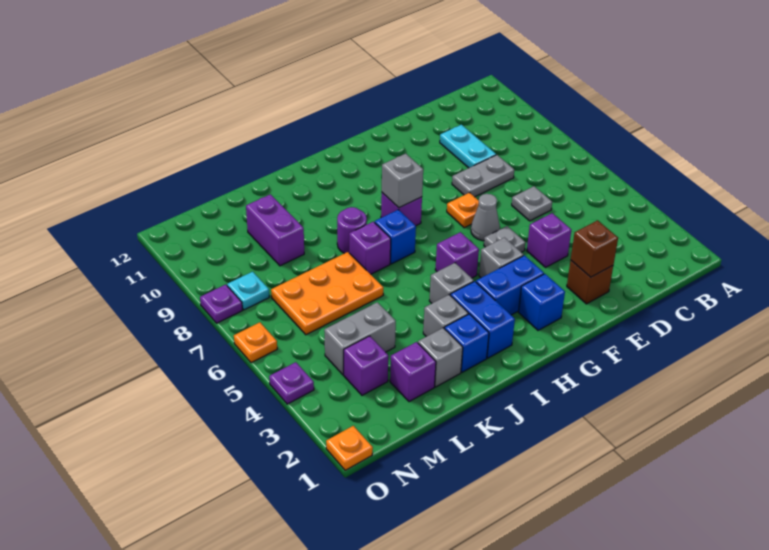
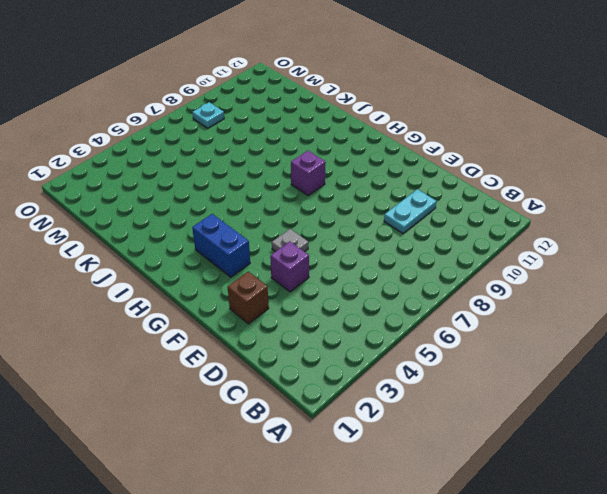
none -> grey 1x1 plate [512,186,552,221]
none -> grey 1x2 plate [452,155,514,197]
none -> grey 1x1 cone [471,194,500,241]
none -> orange 1x1 plate [447,193,479,228]

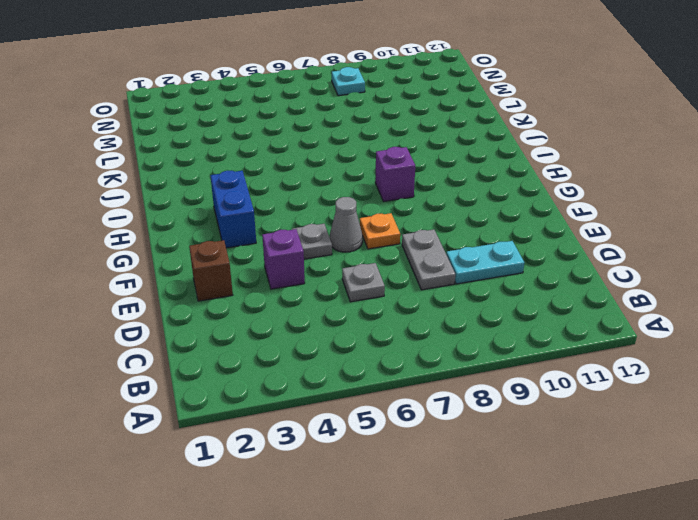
none -> blue 1x1 brick [519,274,565,330]
none -> grey 1x1 brick [479,238,523,278]
none -> purple 1x1 brick [435,232,479,278]
none -> blue 1x2 brick [450,281,515,358]

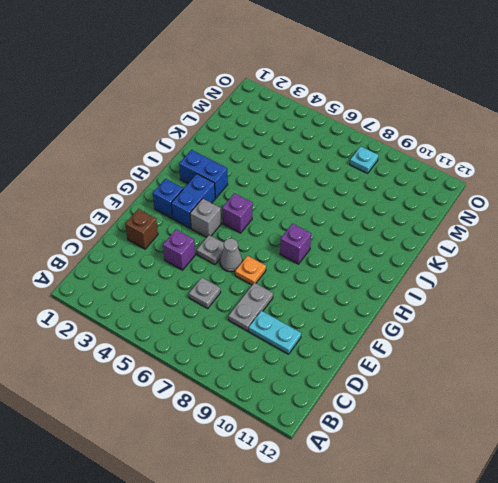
none -> grey 1x1 brick [429,263,474,303]
none -> blue 1x1 brick [375,210,416,264]
none -> blue 1x1 brick [444,314,489,372]
none -> grey 1x1 brick [423,295,468,337]

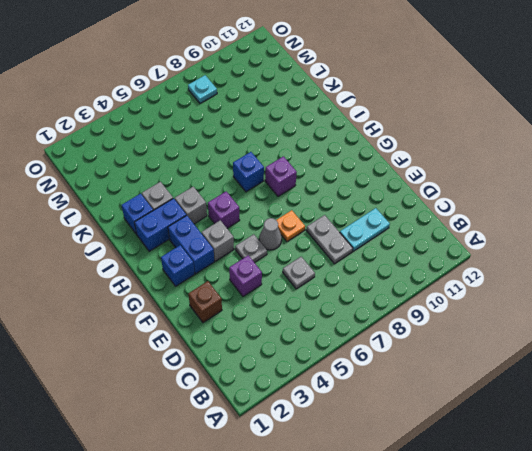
none -> purple 1x1 brick [349,222,391,274]
none -> purple 1x1 round brick [337,207,367,253]
none -> grey 1x1 brick [418,328,463,387]
none -> orange 2x3 plate [271,252,383,335]

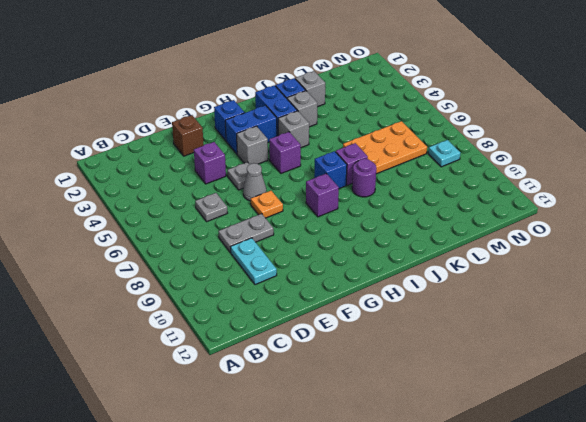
none -> purple 1x1 brick [390,342,436,402]
none -> grey 1x2 brick [324,302,396,375]
none -> purple 1x2 brick [246,194,304,266]
none -> purple 1x1 brick [344,336,388,395]

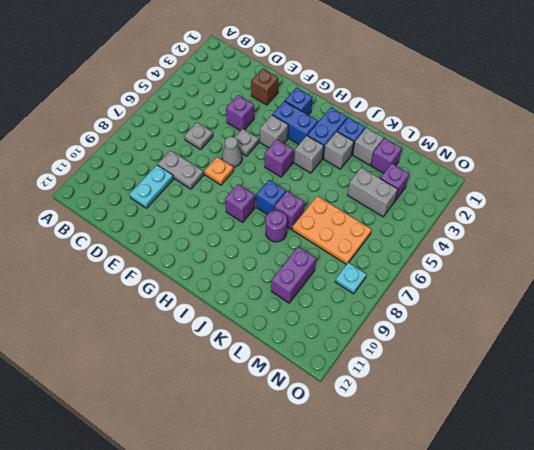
none -> orange 1x1 plate [326,426,373,470]
none -> purple 1x1 plate [269,362,314,404]
none -> orange 1x1 plate [234,322,277,363]
none -> purple 1x1 plate [200,285,243,323]

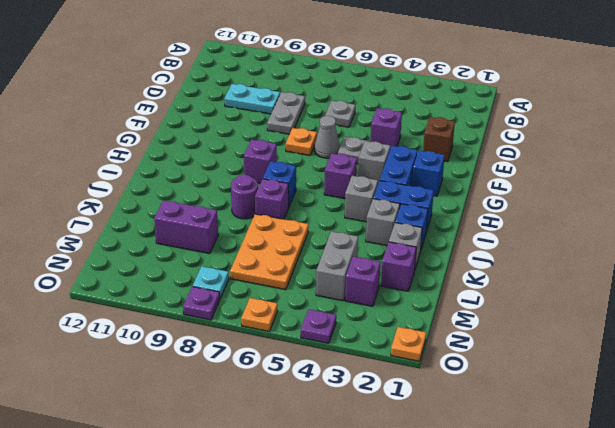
none -> brown 1x1 brick [571,220,618,277]
none -> grey 1x1 brick [382,154,423,208]

